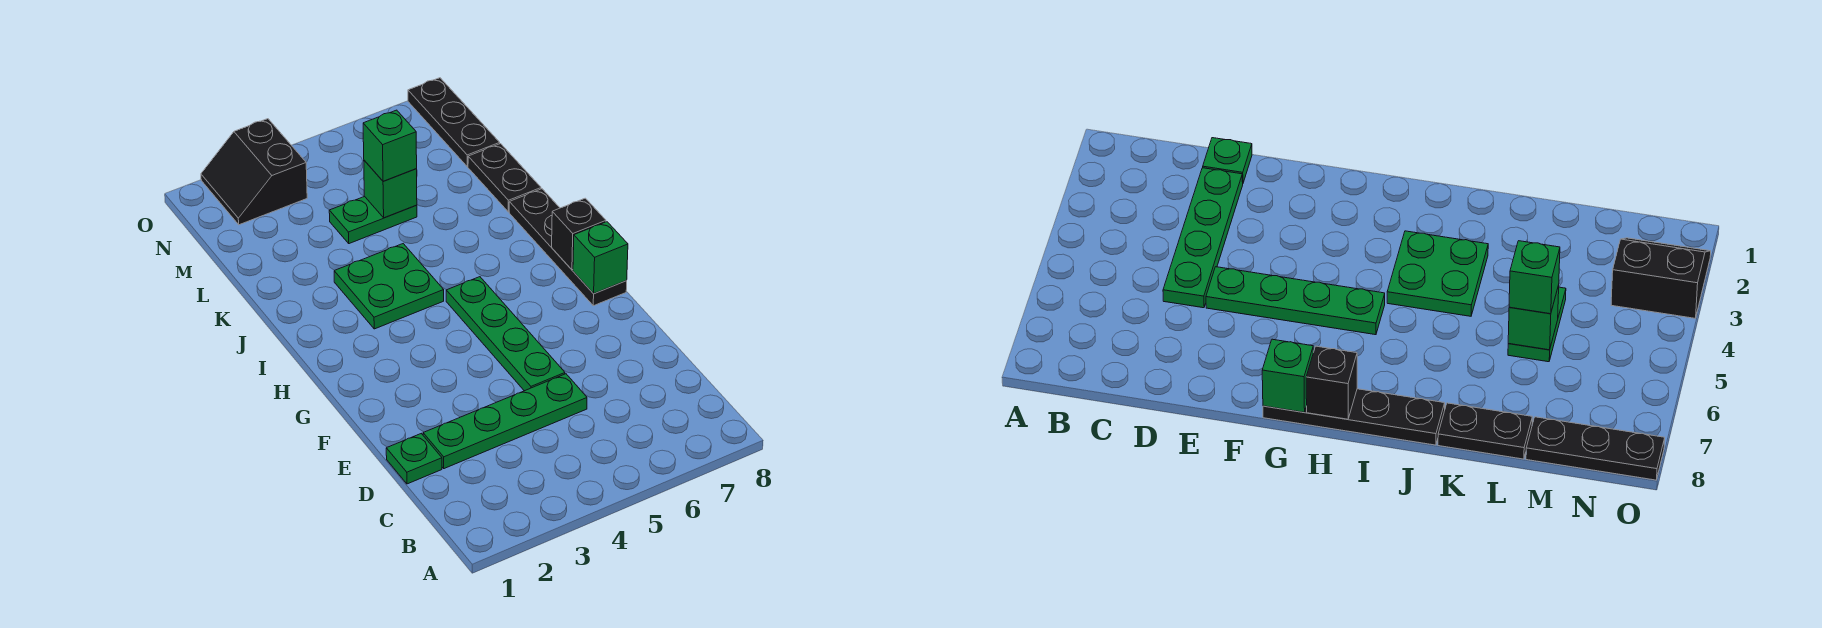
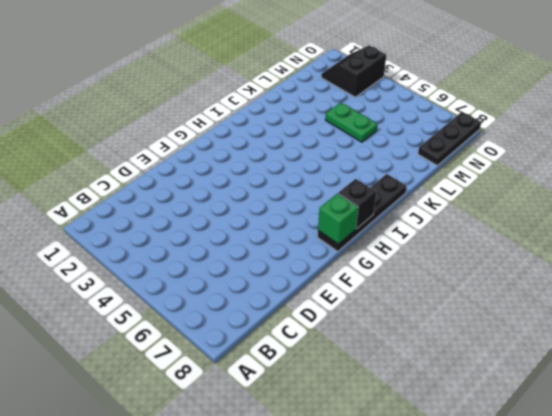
none -> green 1x1 plate [386,434,442,484]
none -> green 1x4 plate [423,374,587,469]
none -> green 1x4 plate [446,277,565,391]

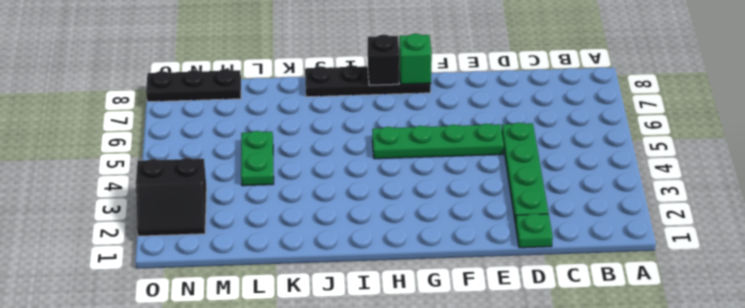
none -> green 2x2 plate [334,244,444,329]
none -> black 1x2 plate [468,144,541,212]
none -> green 1x1 brick [364,160,417,218]

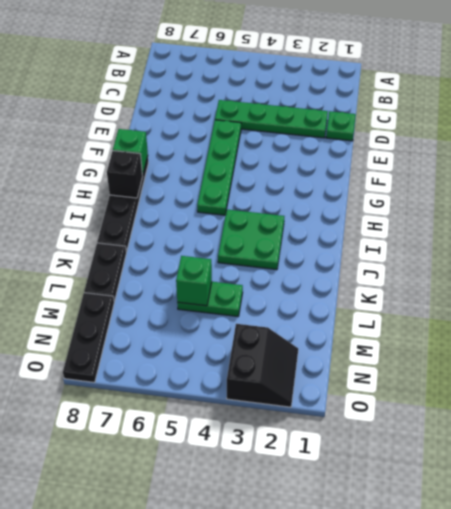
none -> green 1x1 brick [363,110,417,181]

